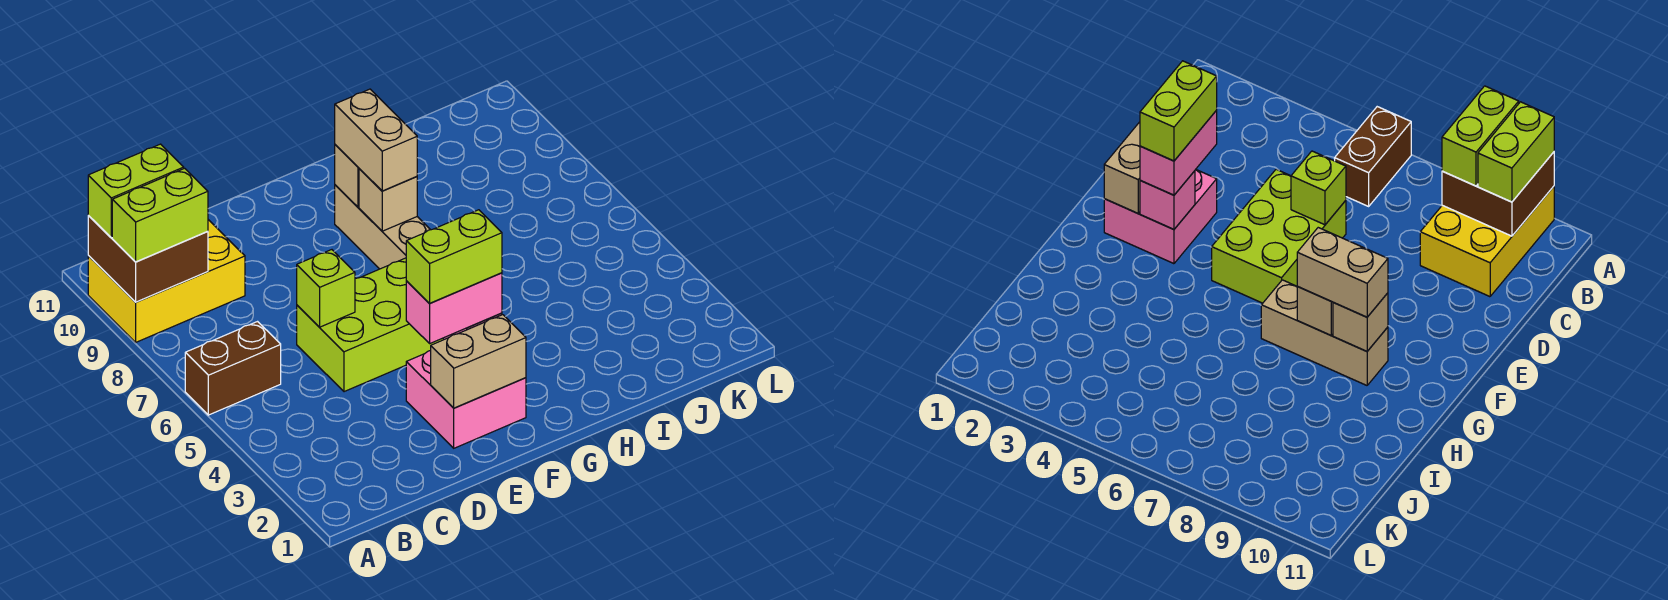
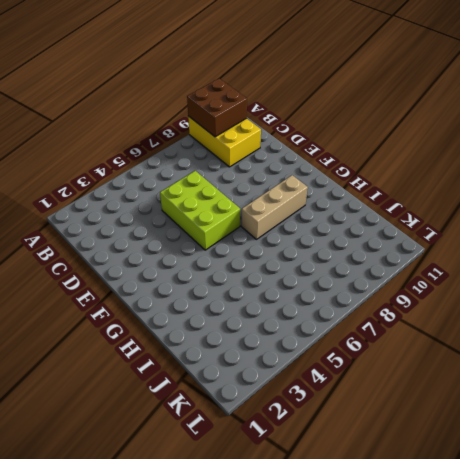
none -> brown 1x2 brick [185,322,281,415]
none -> pink 2x2 brick [406,351,526,448]
none -> lime 1x1 brick [297,250,355,327]

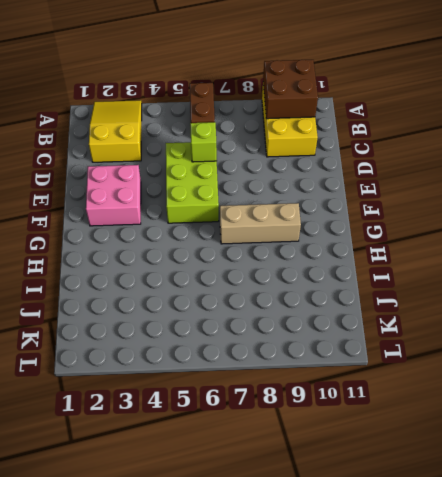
yellow 2x3 slope [89,100,142,162] -> none
none -> tan 1x2 brick [431,315,526,408]
none -> pink 1x1 brick [1140,171,1195,229]
none -> tan 1x1 brick [359,169,417,231]

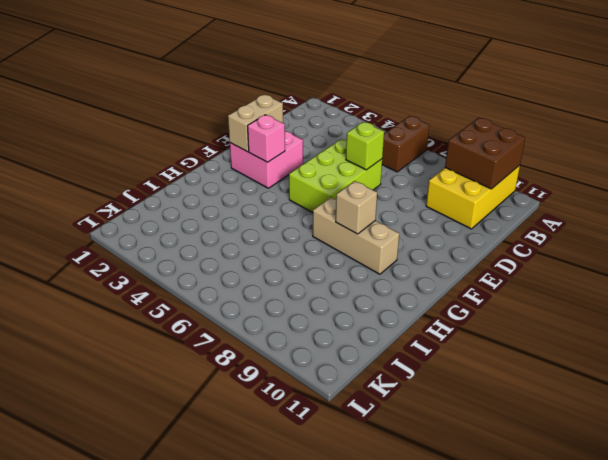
none -> tan 1x1 brick [335,145,359,207]
none -> lime 1x2 brick [112,168,208,262]
none -> lime 1x2 brick [88,144,184,238]

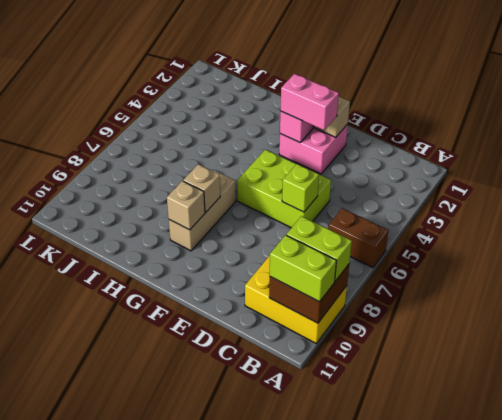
none -> tan 1x2 brick [335,89,417,191]
none -> lime 1x2 brick [406,210,502,303]

